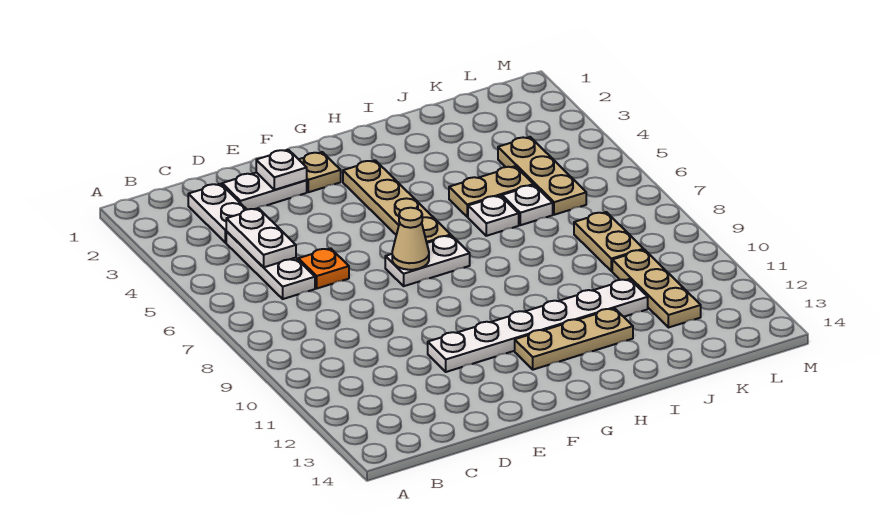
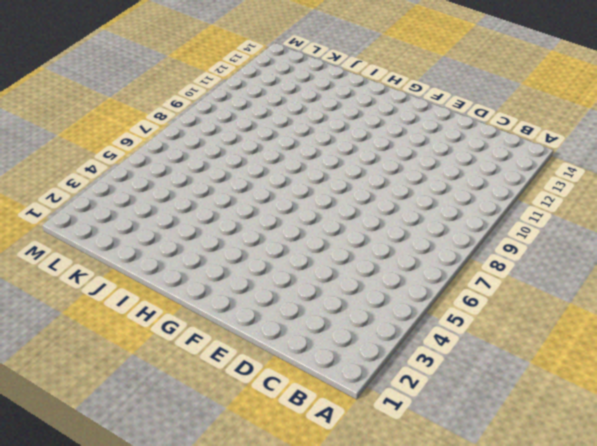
none -> white 1x2 plate [188,184,247,243]
none -> white 1x3 plate [226,232,315,299]
none -> white 1x2 plate [222,172,307,209]

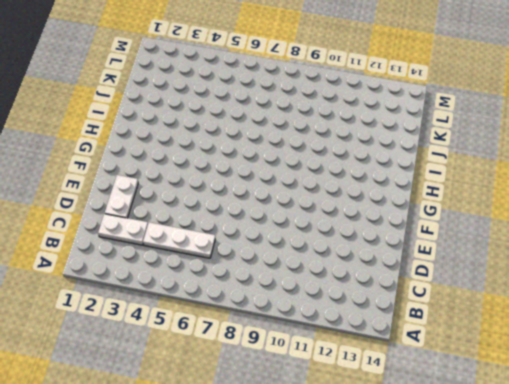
none -> orange 1x1 plate [298,248,349,288]
none -> white 1x6 plate [428,279,648,372]
none -> tan 1x1 plate [299,152,341,192]

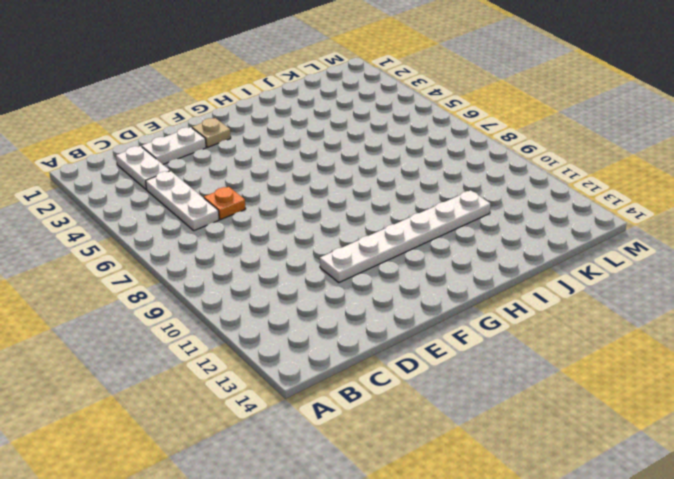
none -> white 1x2 plate [385,236,470,286]
none -> tan 1x4 plate [343,160,451,243]
none -> tan 1x3 plate [515,308,633,370]

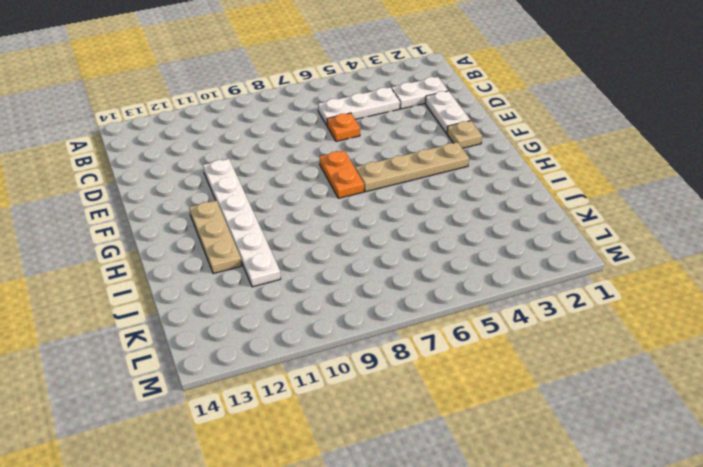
orange 1x2 plate [320,151,364,198] -> white 1x2 plate [385,236,470,286]
none -> tan 1x2 plate [449,166,533,217]
none -> white 1x1 plate [468,196,519,236]
none -> white 1x1 plate [502,185,553,225]

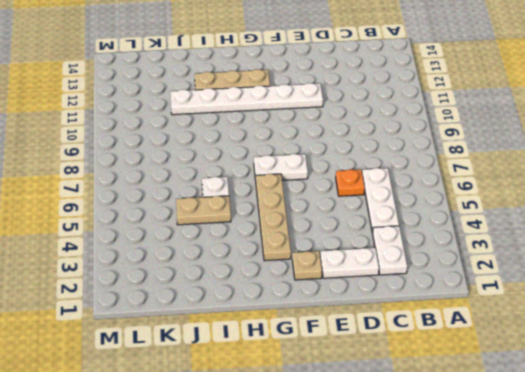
none -> white 1x1 plate [502,185,553,225]
none -> tan 1x3 plate [498,137,586,215]
none -> tan 1x2 plate [574,212,644,271]

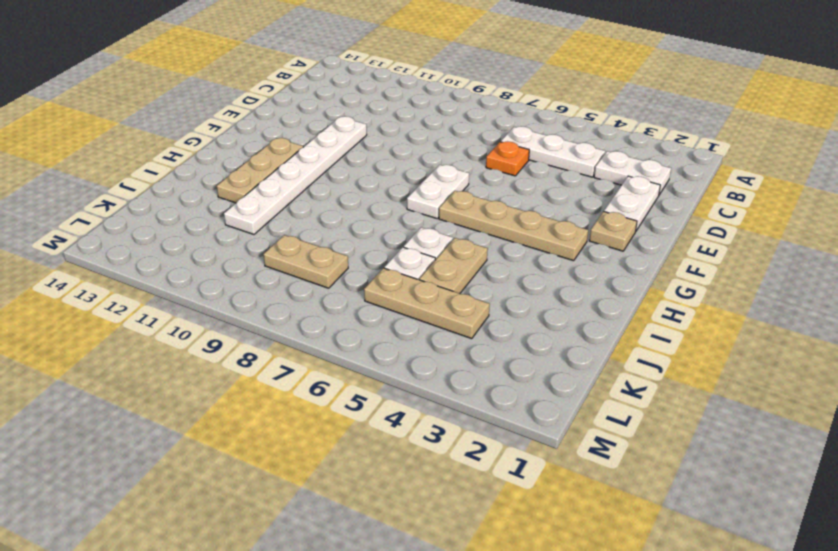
none -> tan 1x3 plate [612,250,701,328]
none -> white 1x2 plate [226,208,296,267]
none -> white 1x1 plate [256,150,307,190]

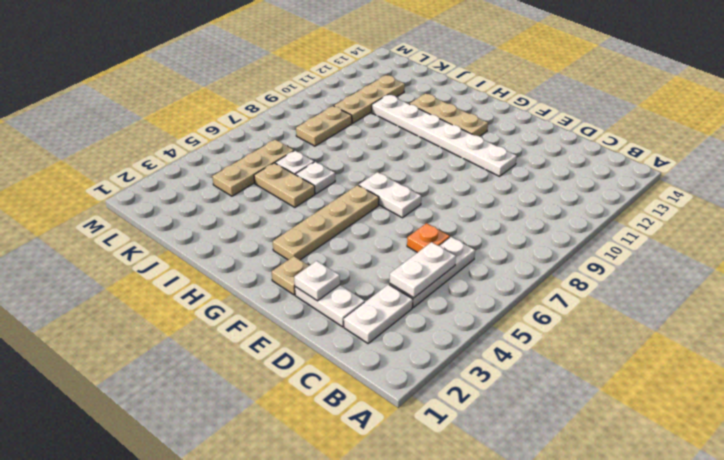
none -> tan 1x1 cone [392,208,429,270]

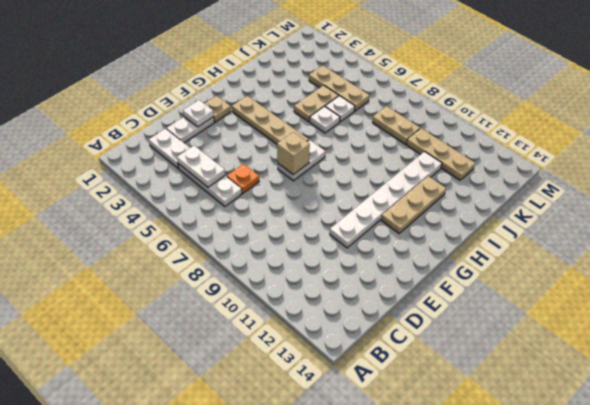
tan 1x1 brick [277,132,310,175] -> tan 1x1 cone [392,208,429,270]

